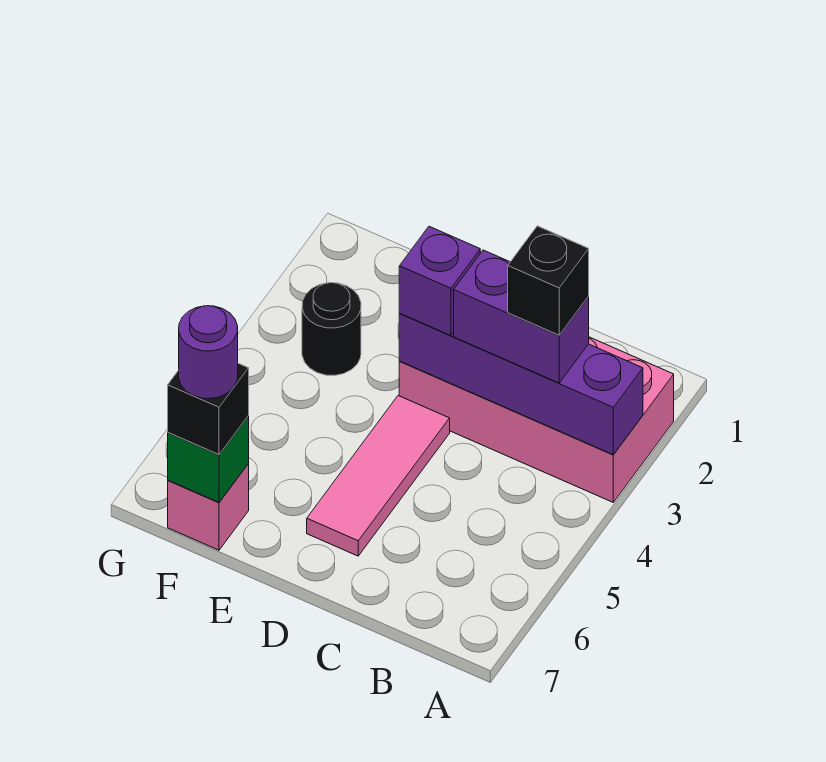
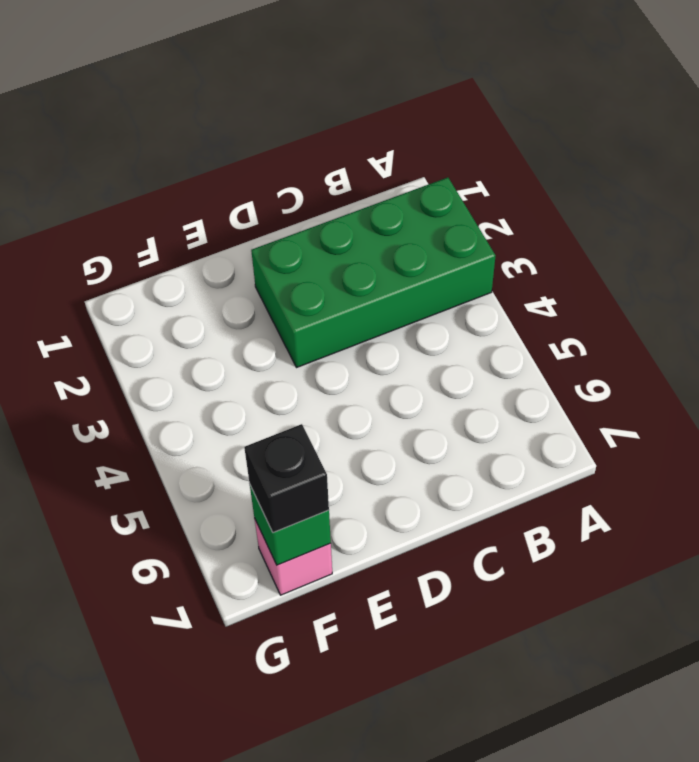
green 2x4 brick [251,177,495,368] -> pink 2x4 brick [399,337,674,502]
none -> pink 1x3 tile [307,396,450,556]
none -> black 1x1 round brick [302,283,361,375]

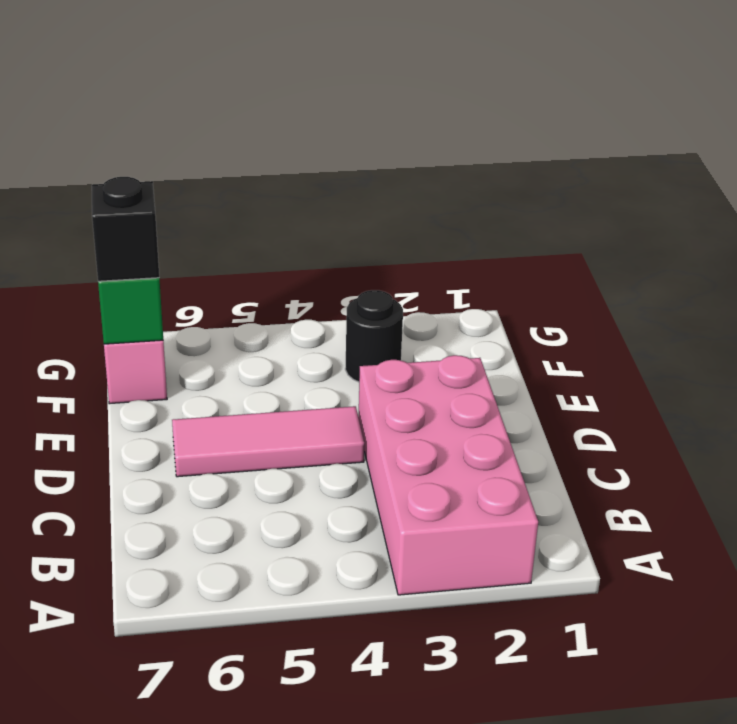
none -> purple 1x4 brick [399,314,643,455]
none -> purple 1x2 brick [454,250,589,383]

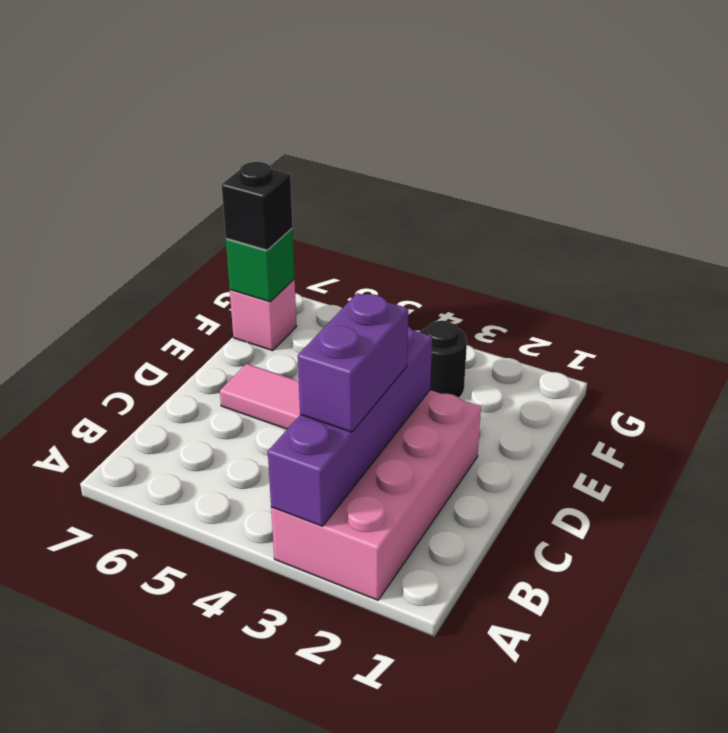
none -> purple 1x1 brick [399,226,480,336]
none -> black 1x1 brick [508,226,589,335]

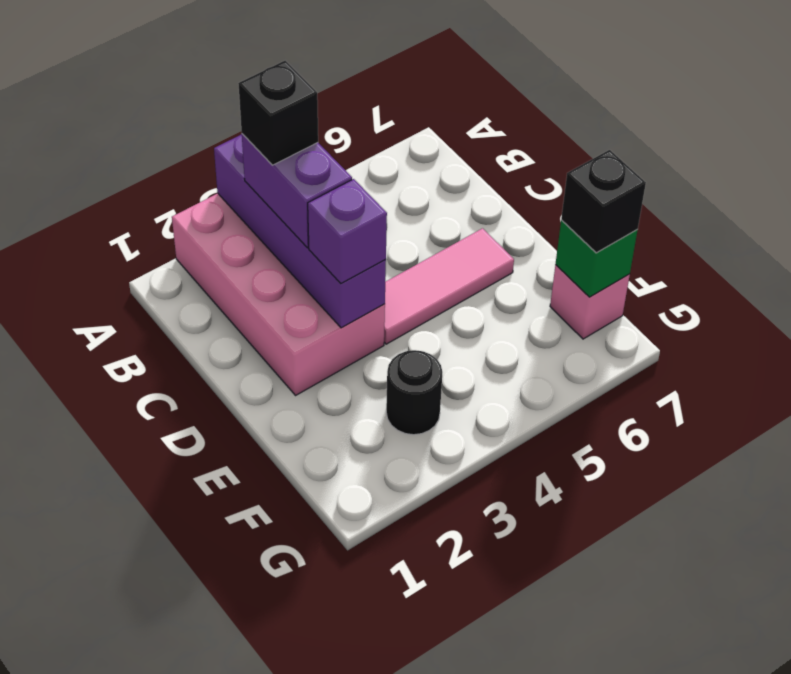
none -> purple 1x1 round brick [179,306,238,399]

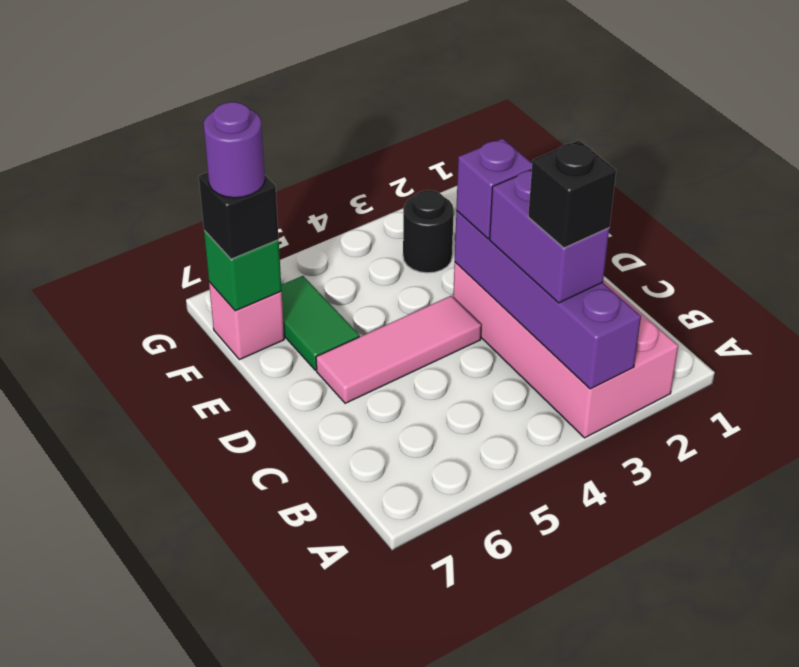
green 1x2 tile [281,276,359,370] -> none

